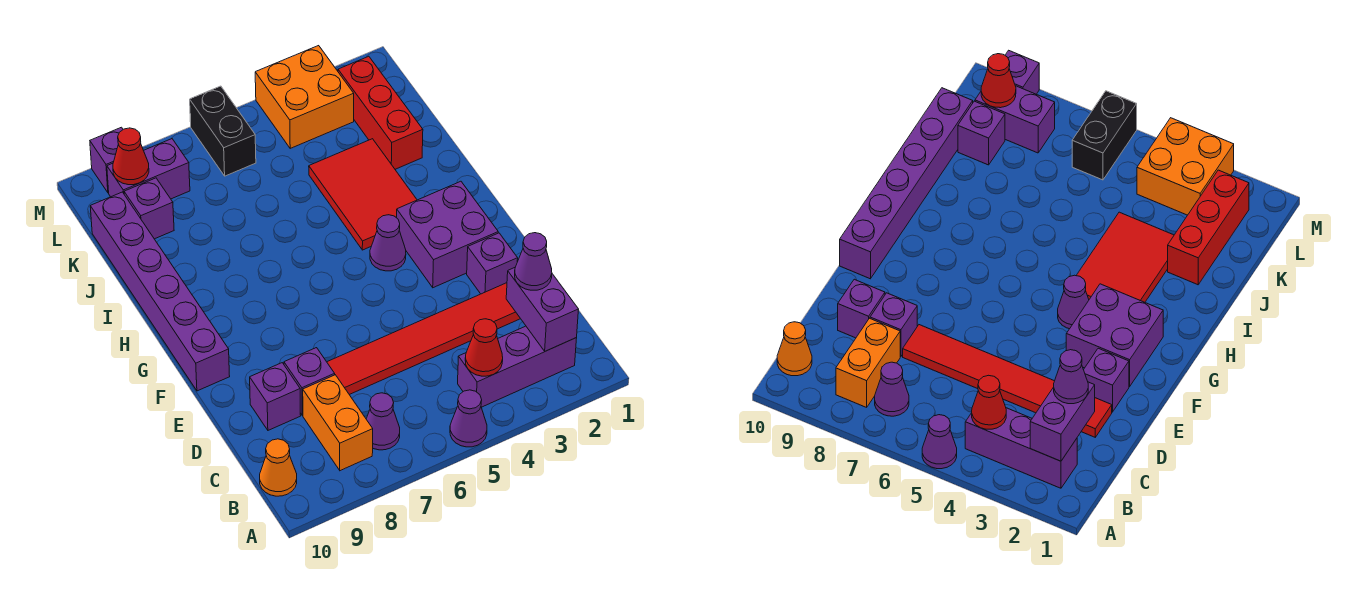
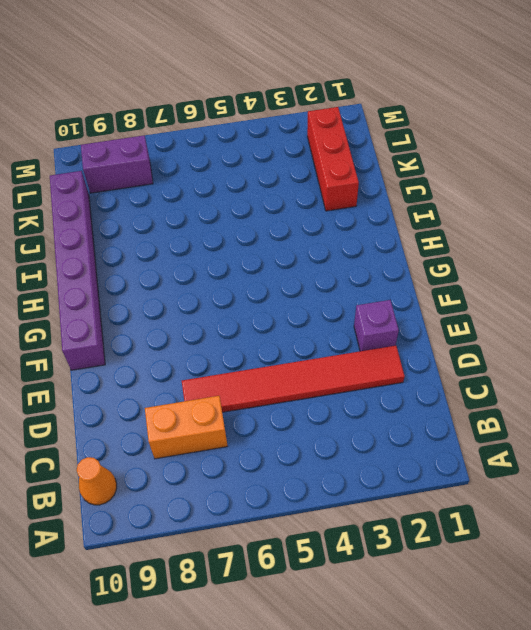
orange 1x2 brick [145,396,228,459] -> orange 1x2 brick turned to [303,375,373,471]
none -> purple 1x1 cone [450,390,487,447]
none -> purple 1x3 brick [458,326,577,407]
none -> purple 1x1 cone [366,393,400,450]

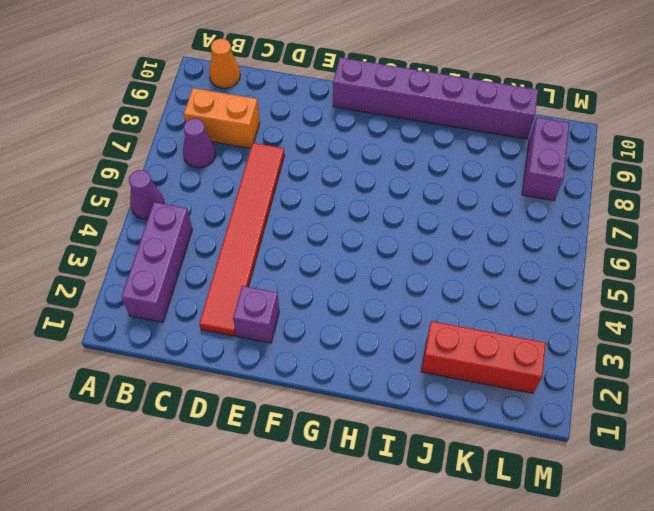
none -> purple 1x1 brick [284,348,335,415]
none -> purple 1x1 brick [250,363,301,430]
none -> purple 2x2 brick [397,181,498,288]

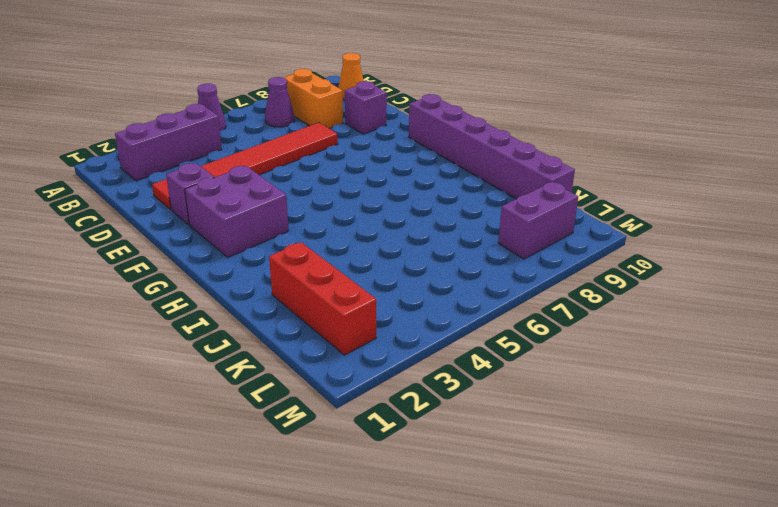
none -> purple 1x1 brick [284,348,335,415]
none -> purple 1x1 cone [370,215,406,271]
none -> red 2x3 tile [309,139,417,250]

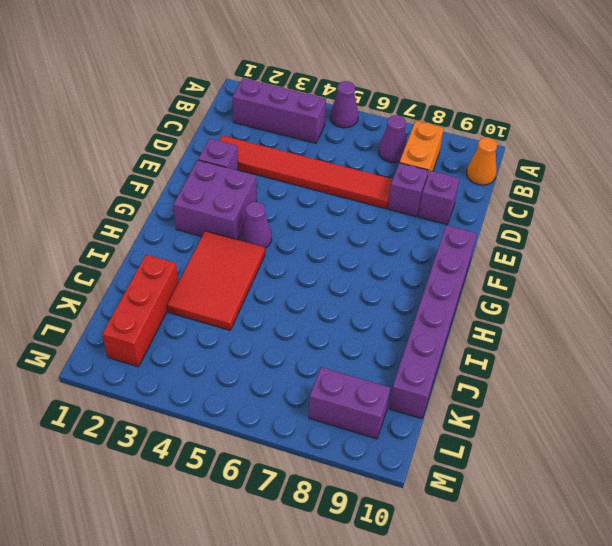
none -> purple 1x1 brick [124,178,174,239]
none -> orange 2x2 brick [255,46,354,148]
none -> black 1x2 brick [190,86,256,176]

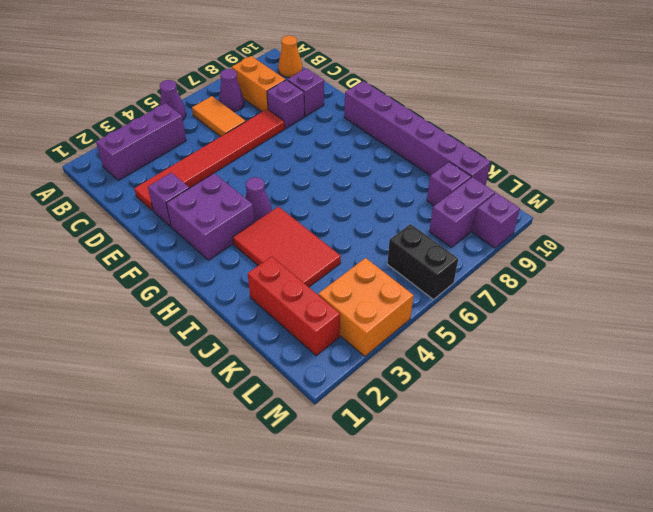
orange 1x2 tile [192,96,246,137] -> none
none -> purple 1x2 brick [506,268,579,351]
none -> red 1x1 cone [465,319,503,376]
none -> red 1x1 cone [113,128,149,185]

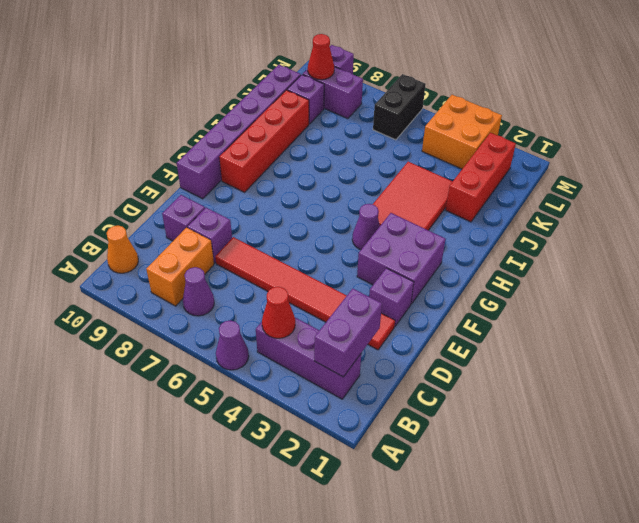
red 1x4 brick [219,90,309,192] -> none
none -> purple 1x1 cone [515,233,552,290]

